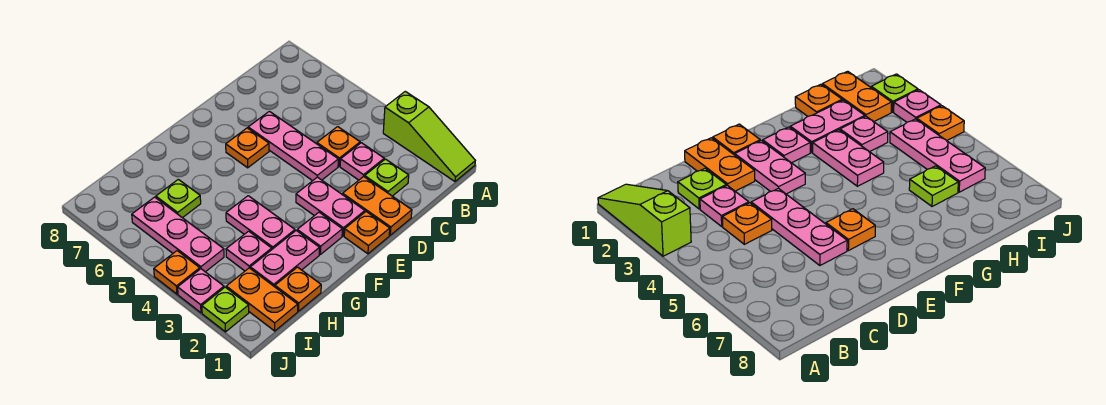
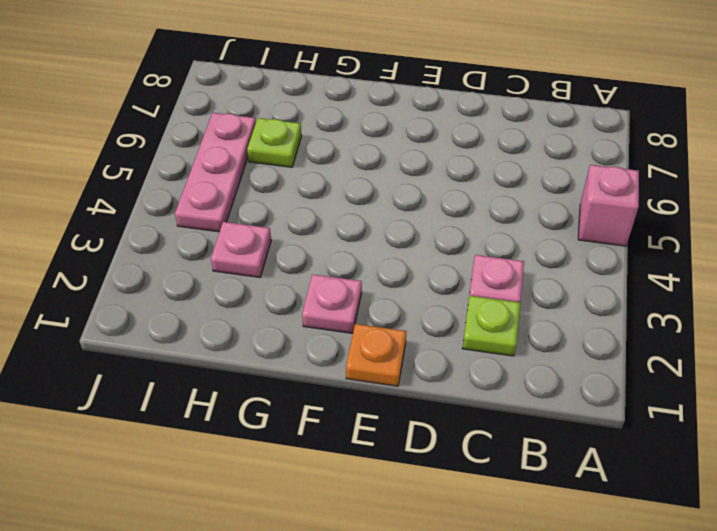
pink 1x1 brick [578,165,639,246] -> none
none -> lime 1x3 slope [383,92,475,181]
none -> orange 1x1 plate [317,127,360,166]
none -> orange 1x2 plate [343,177,412,235]

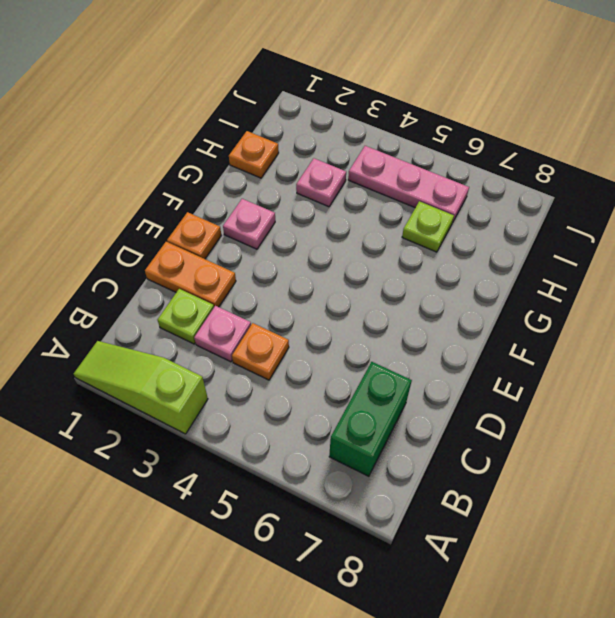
green 1x2 brick [329,362,412,476] -> none
none -> pink 1x3 plate [248,111,338,181]
none -> pink 1x2 plate [296,177,365,236]
none -> orange 1x1 plate [226,128,269,168]

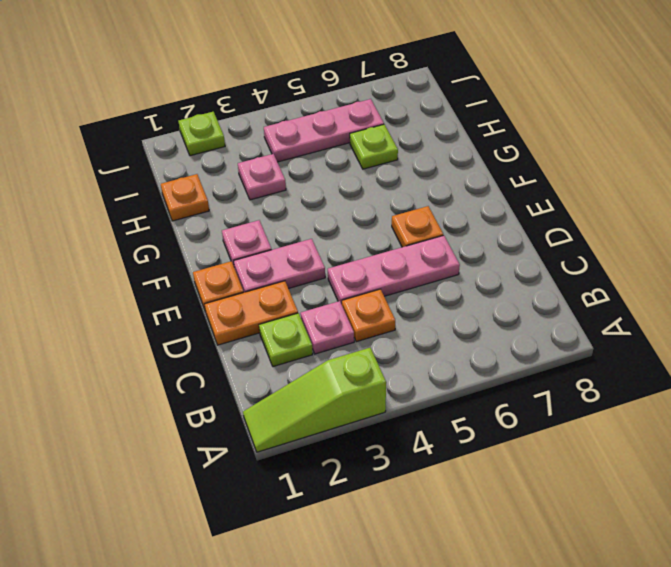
none -> pink 1x2 plate [250,231,320,287]
none -> pink 1x2 plate [226,196,295,249]
none -> orange 1x2 plate [226,268,298,331]

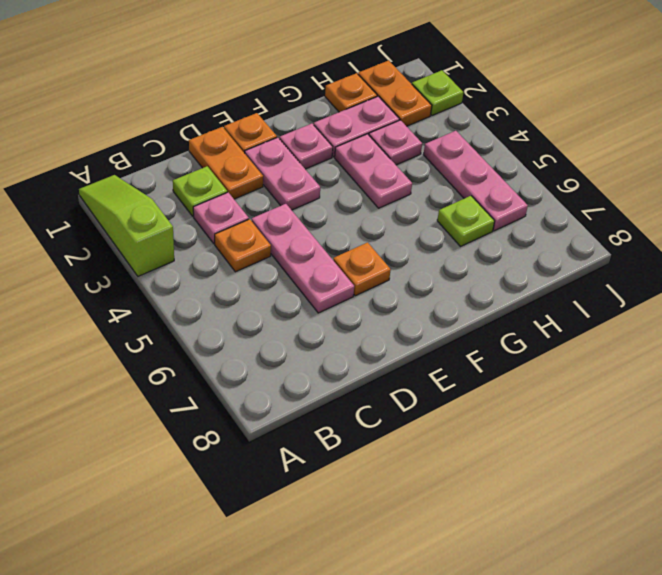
none -> pink 1x1 plate [178,269,224,313]
none -> orange 1x1 plate [154,251,200,294]

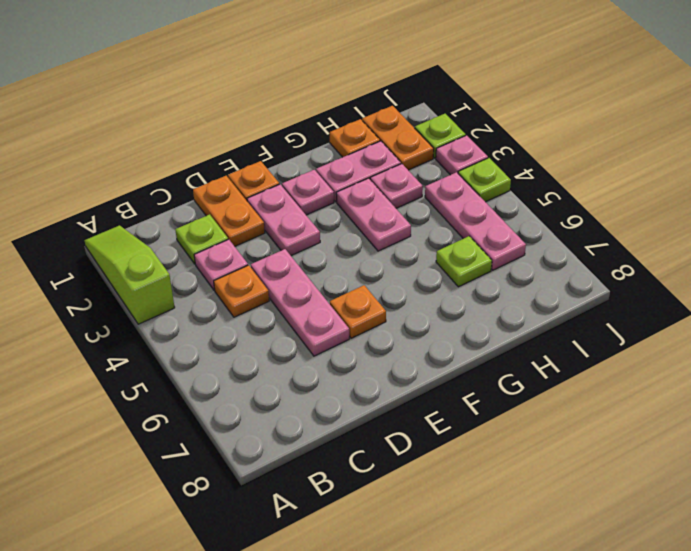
lime 1x1 plate [458,158,511,202] -> orange 1x1 plate [154,251,200,294]

